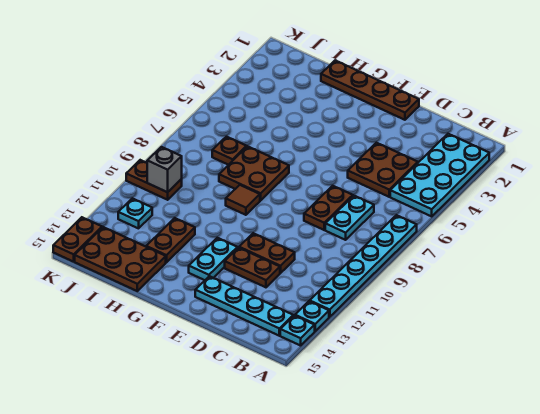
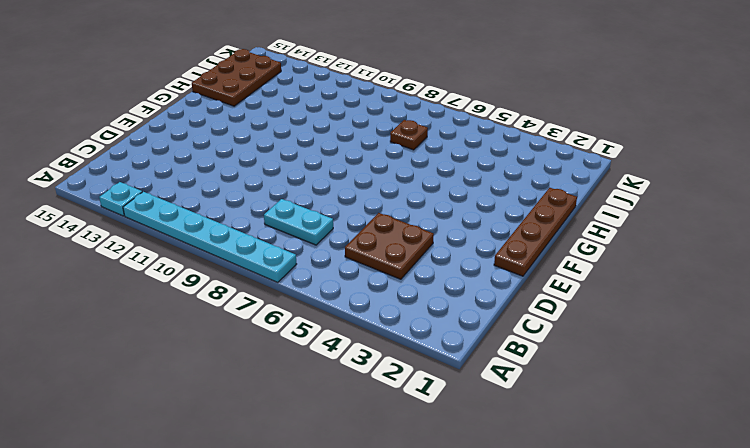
none -> cyan 2x4 plate [390,134,489,216]
none -> cyan 1x1 plate [280,316,315,346]
none -> cyan 1x4 plate [195,276,293,336]

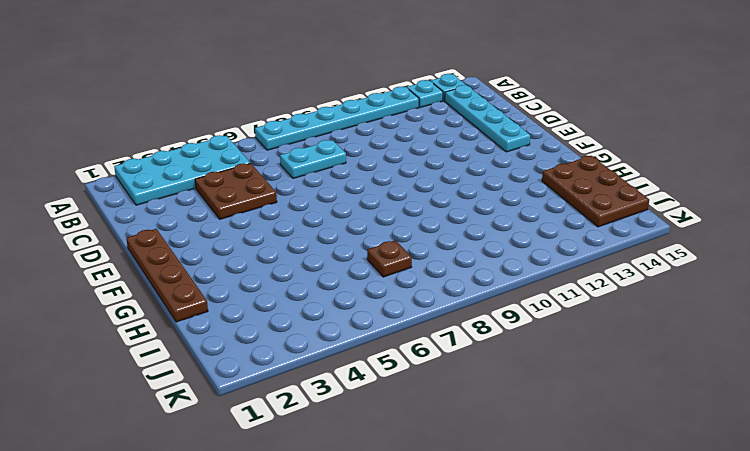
none -> brown 1x2 plate [304,186,353,230]
none -> brown 1x2 plate [239,233,295,273]
none -> brown 1x2 plate [225,248,280,287]

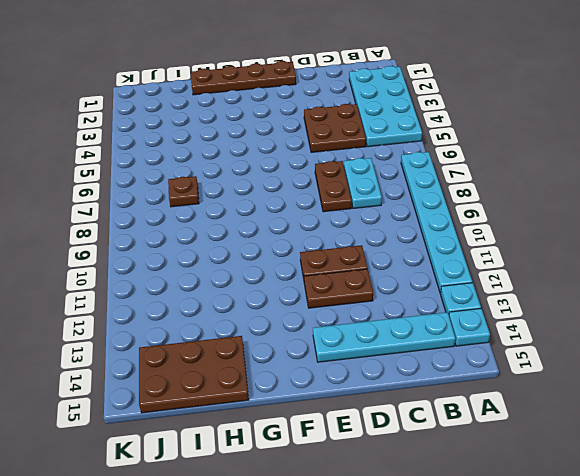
none -> cyan 1x2 plate [189,238,237,280]
none -> brown 2x2 plate [219,146,289,201]
none -> brown 1x1 tile [226,185,260,215]

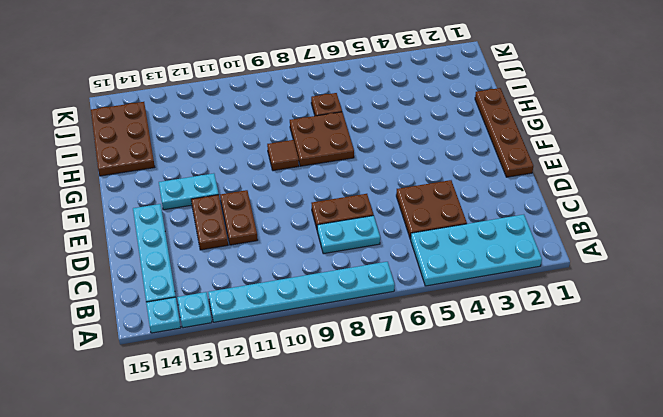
none -> brown 1x2 plate [146,218,195,262]
none -> brown 1x2 plate [126,160,182,200]
none -> cyan 1x1 plate [118,198,152,228]

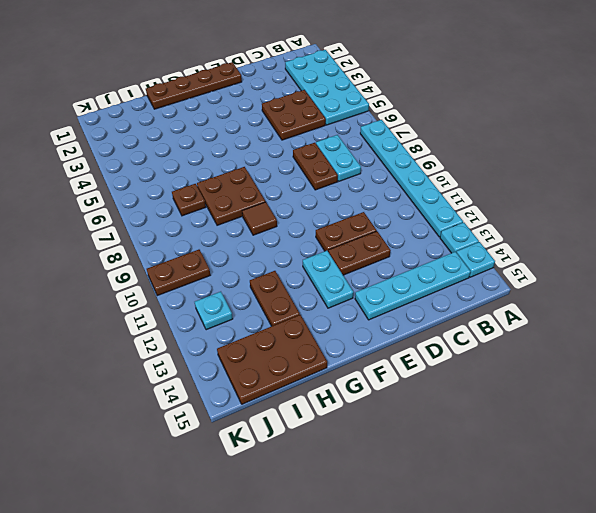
none -> brown 1x2 plate [53,217,102,262]
none -> grey 1x1 brick [147,147,182,192]

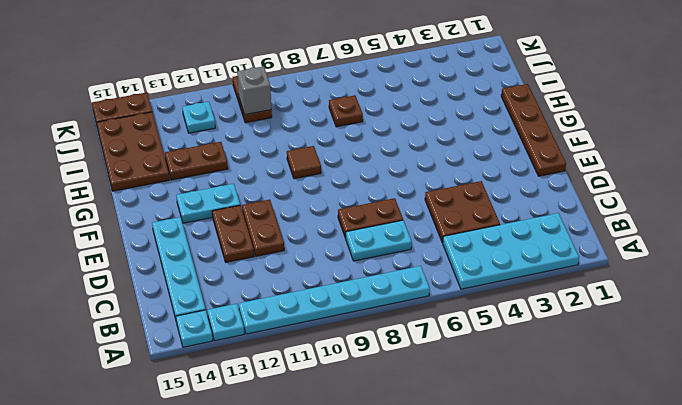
none -> brown 2x2 plate [219,146,289,201]

